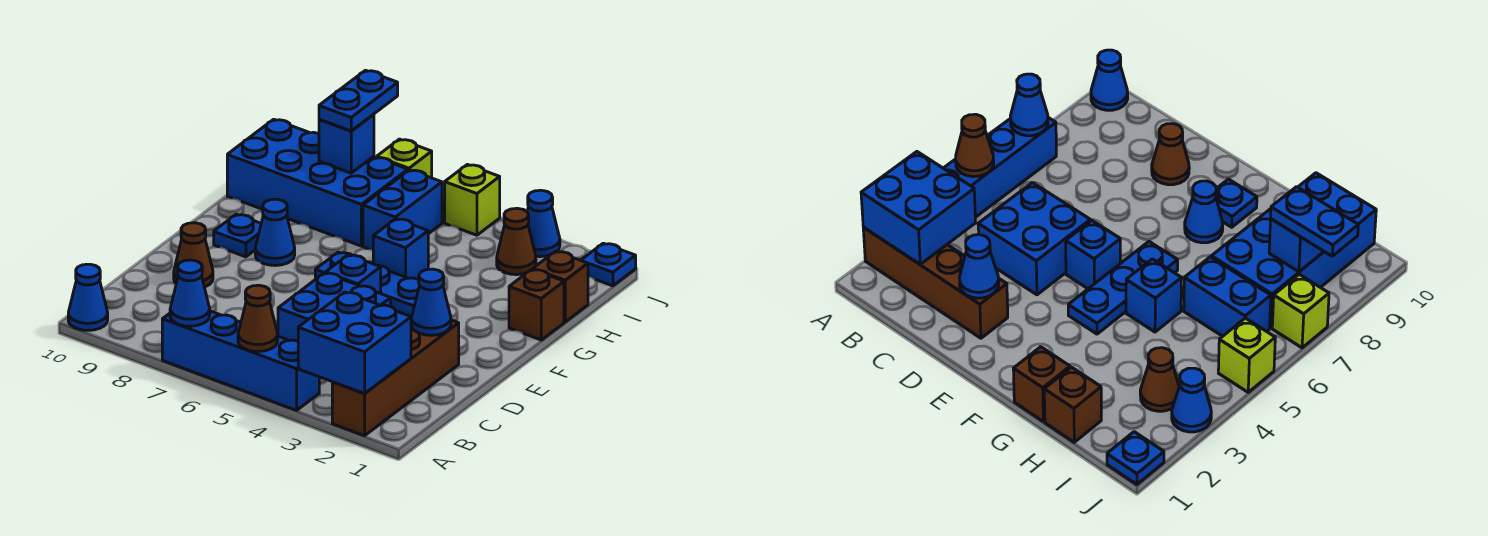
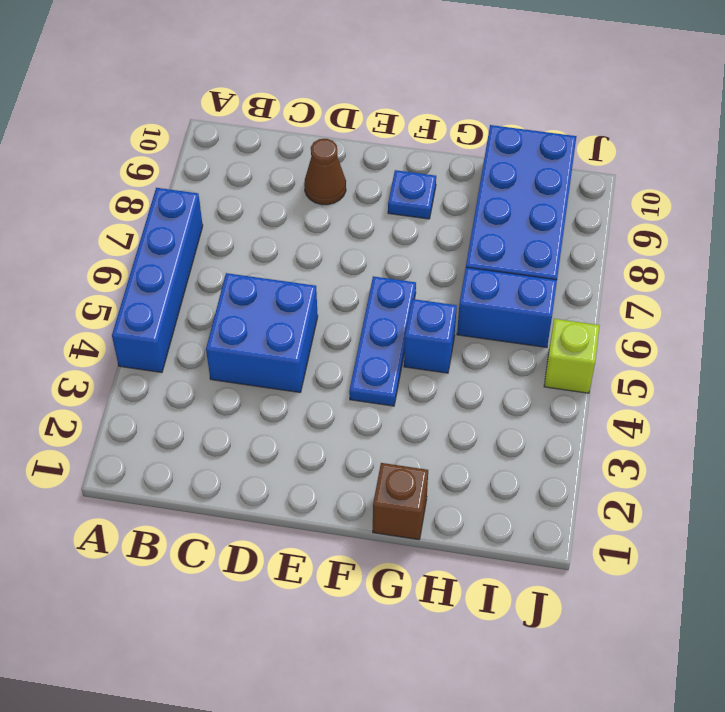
none -> brown 1x4 brick [332,320,459,436]
none -> blue 1x1 cone [68,264,108,330]
none -> blue 1x1 brick [326,255,381,294]

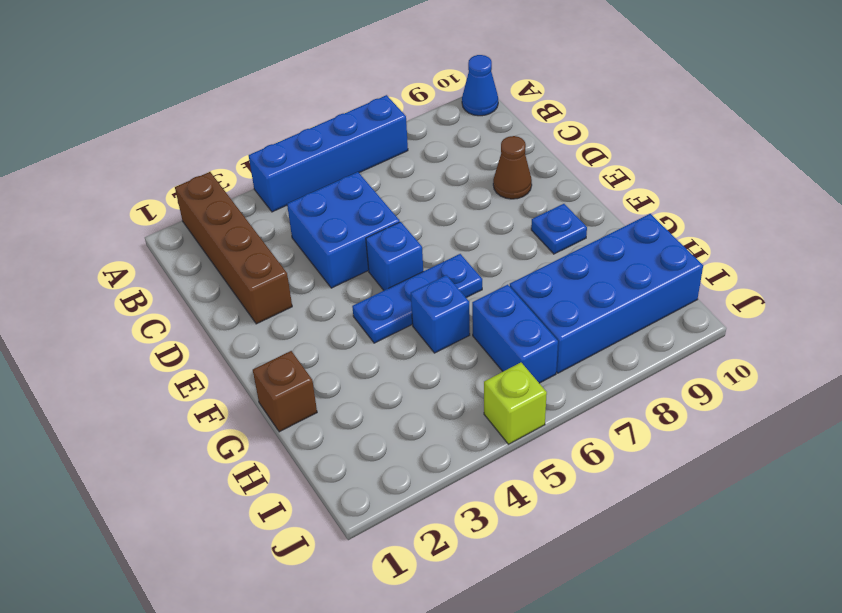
none -> blue 1x1 cone [255,199,295,266]
none -> brown 1x1 brick [533,251,588,322]
none -> brown 1x1 cone [497,208,536,275]

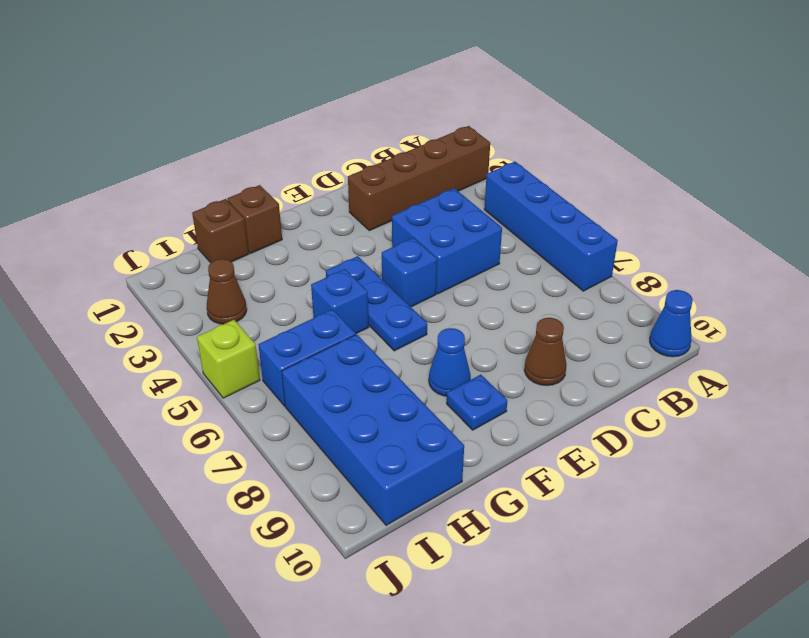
none -> blue 1x1 plate [581,243,636,286]
none -> blue 1x1 cone [527,190,560,257]
none -> lime 1x1 brick [377,139,432,178]

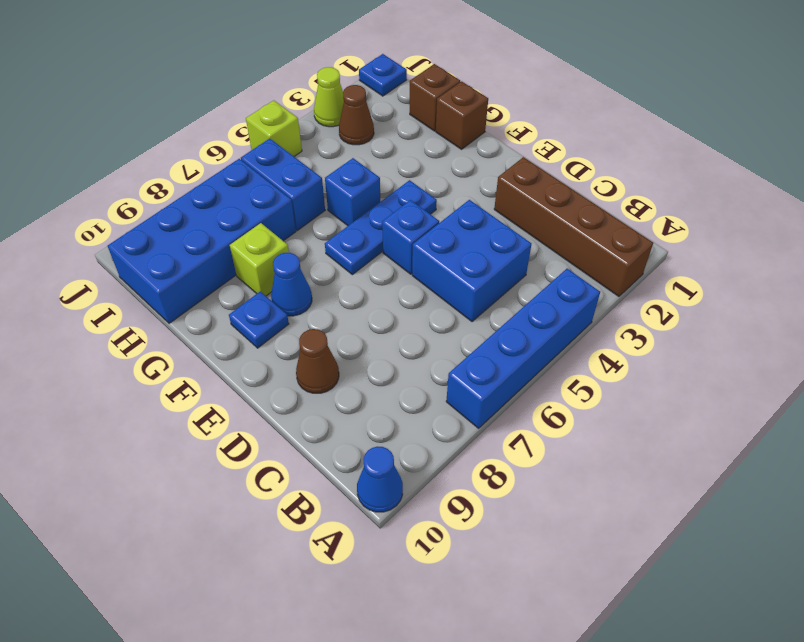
lime 1x1 brick [230,223,289,296] -> lime 1x1 brick moved to [377,139,432,178]
lime 1x1 cone [314,67,344,127] -> blue 1x1 cone [527,190,560,257]
none -> blue 2x2 brick [298,292,411,394]
none -> brown 1x1 cone [238,285,278,352]
none -> blue 1x1 cone [170,260,210,326]

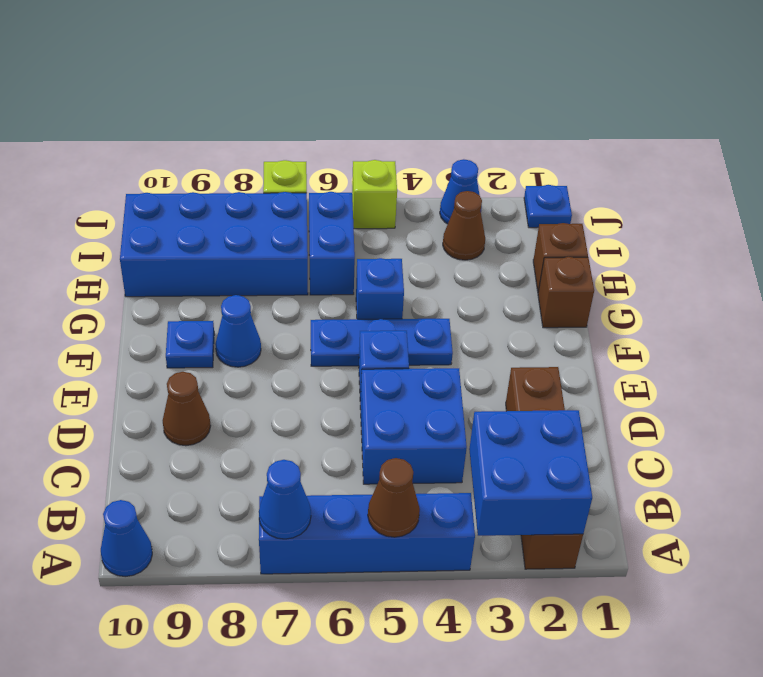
none -> blue 1x1 cone [411,269,451,335]
none -> blue 1x1 brick [319,114,374,173]
none -> blue 1x2 plate [319,70,398,131]

